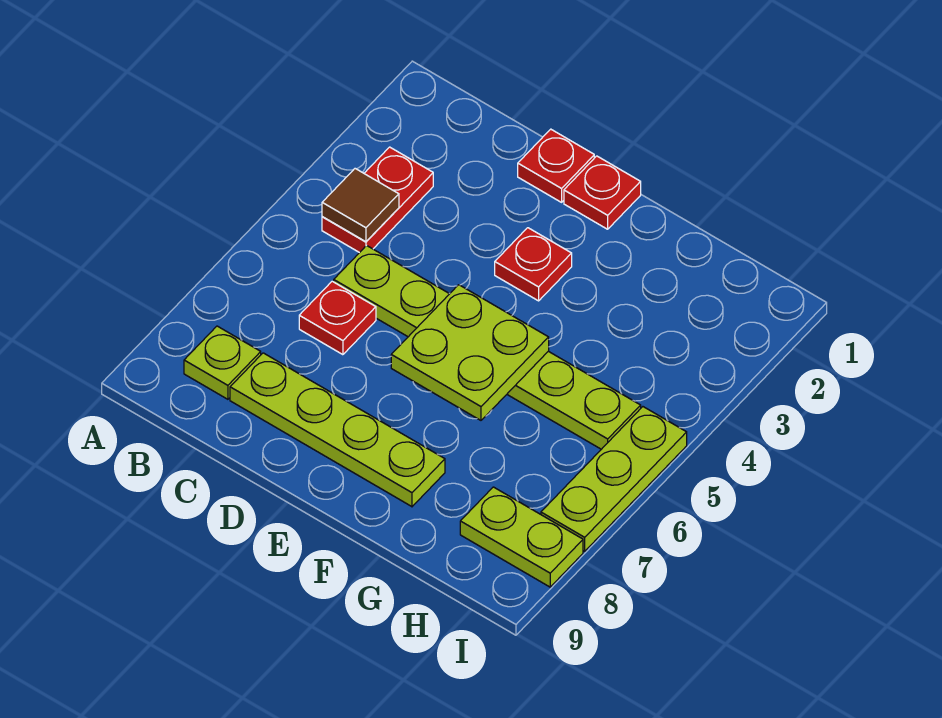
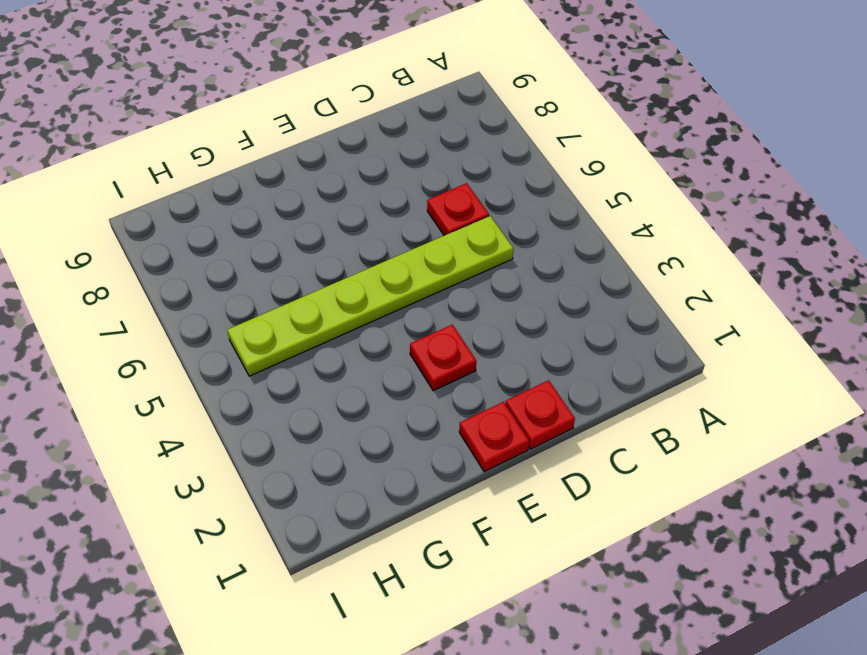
none -> red 1x2 plate [322,147,433,253]
none -> lime 1x1 plate [184,326,261,399]
none -> lime 1x4 plate [230,353,445,507]

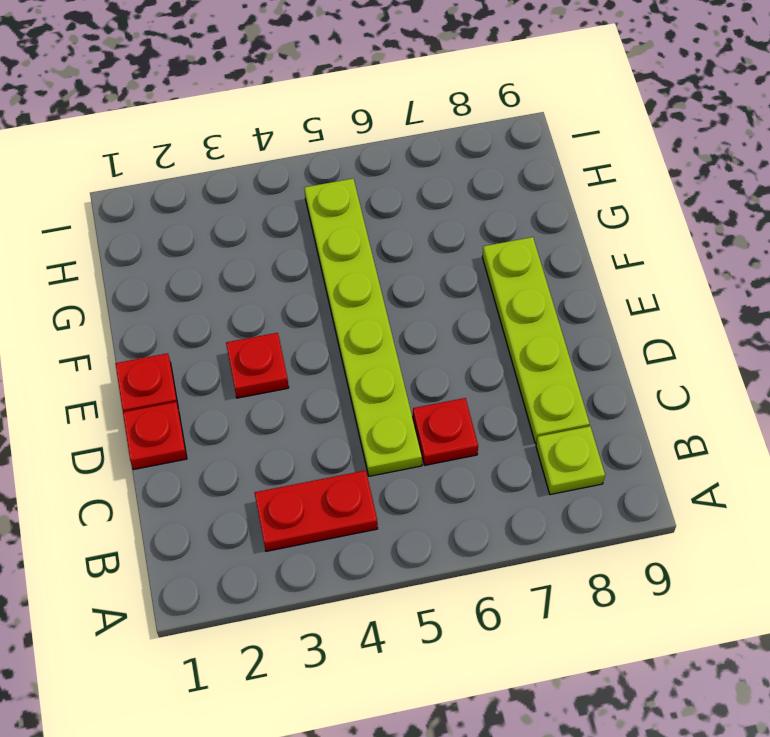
none -> lime 1x2 plate [460,487,583,587]
none -> lime 1x3 plate [541,407,687,551]
none -> brown 1x1 tile [322,169,399,242]

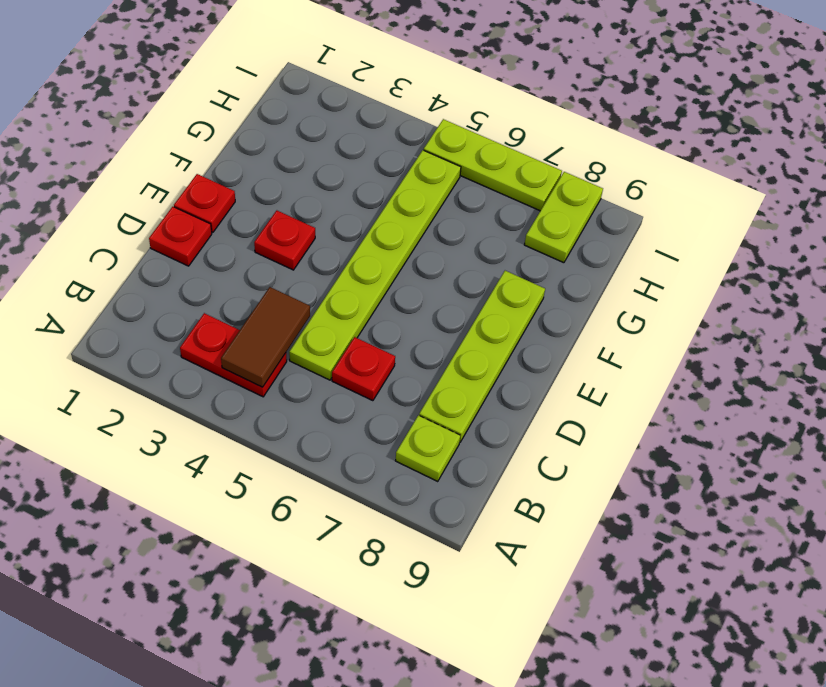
brown 1x2 tile [221,287,310,387] -> brown 1x1 tile [322,169,399,242]
none -> lime 2x2 plate [391,285,549,420]

